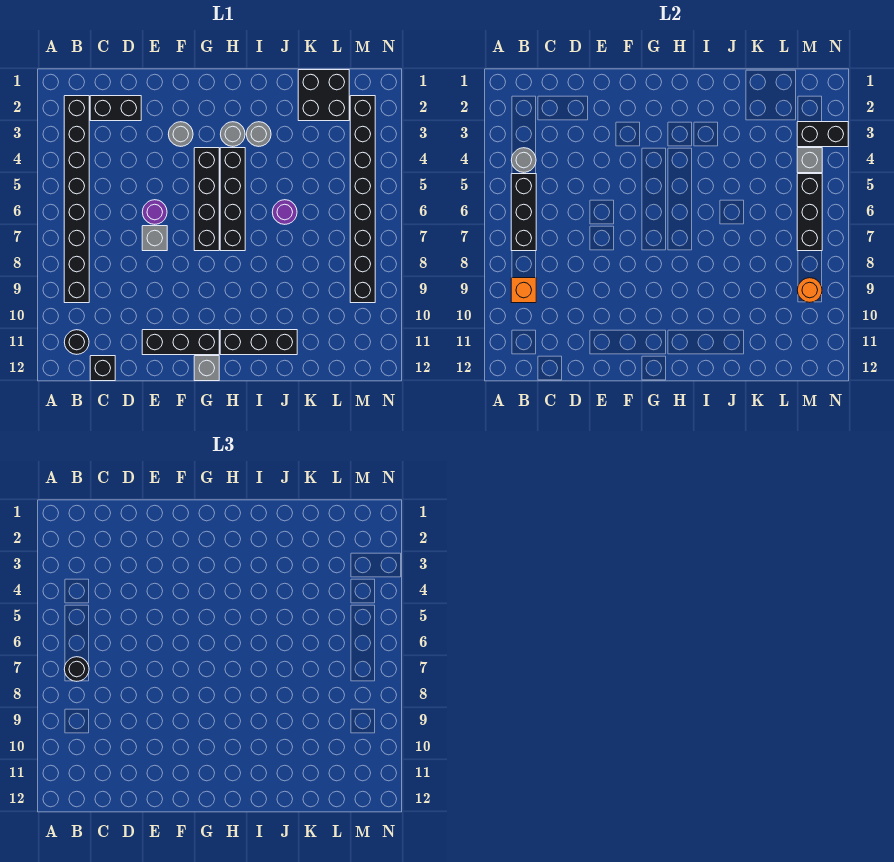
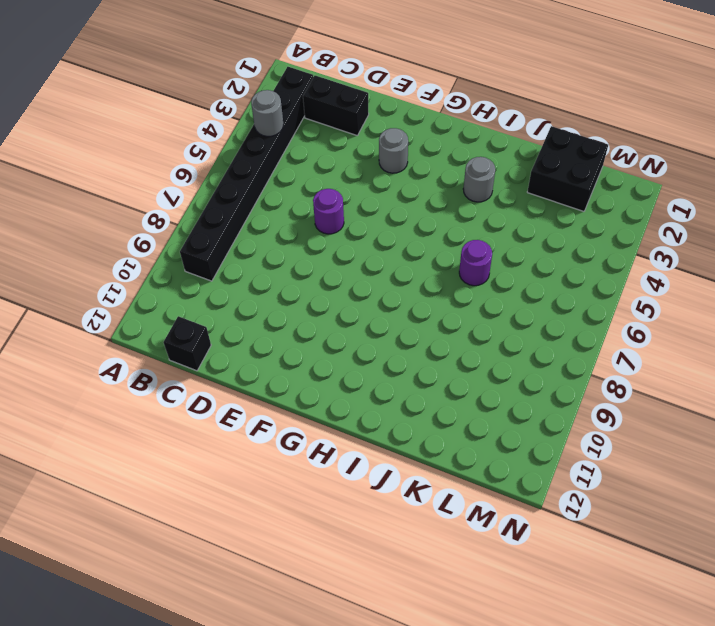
none -> black 1x1 round brick [64,330,89,354]
none -> grey 1x1 brick [142,226,167,251]
none -> black 1x3 brick [142,330,219,355]

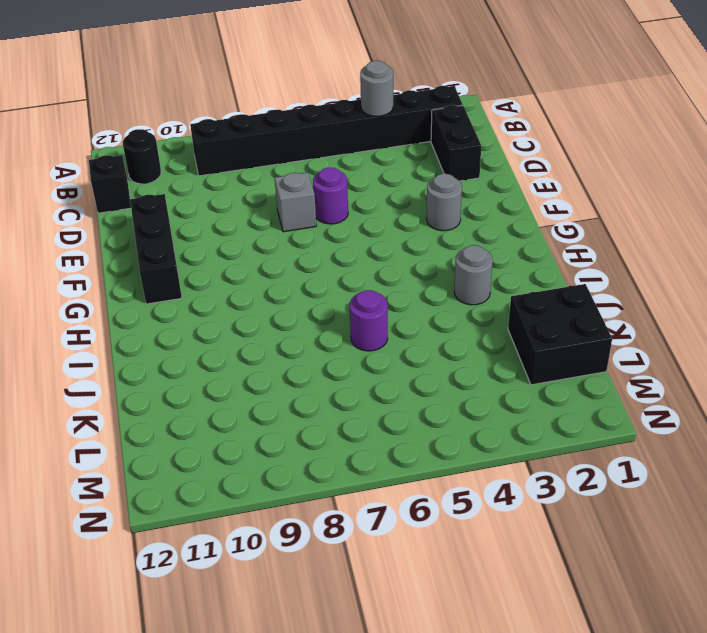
none -> black 1x4 brick [194,148,219,251]
none -> grey 1x1 brick [194,356,219,381]
none -> grey 1x1 round brick [220,122,245,146]

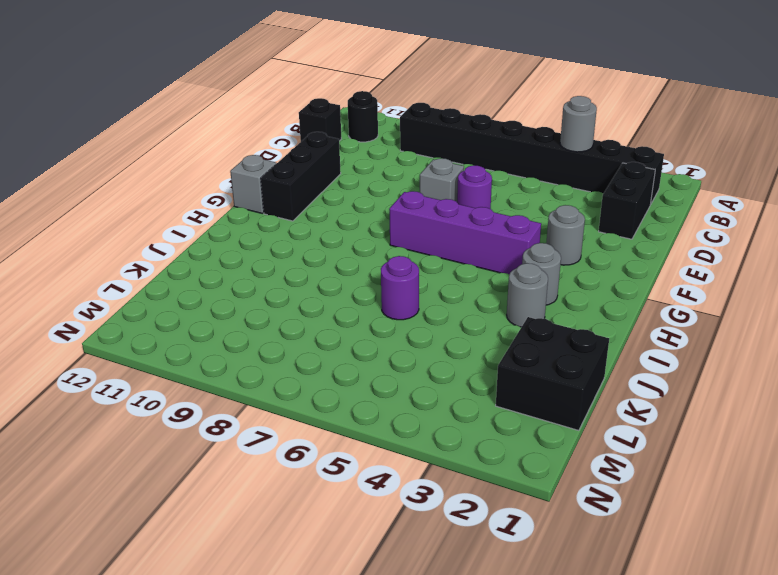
purple 1x4 brick [389,191,541,274] -> black 1x4 brick [194,148,219,251]
none -> black 1x4 brick [220,148,245,251]
none -> black 1x3 brick [220,330,297,355]
none -> black 1x8 brick [350,96,375,303]

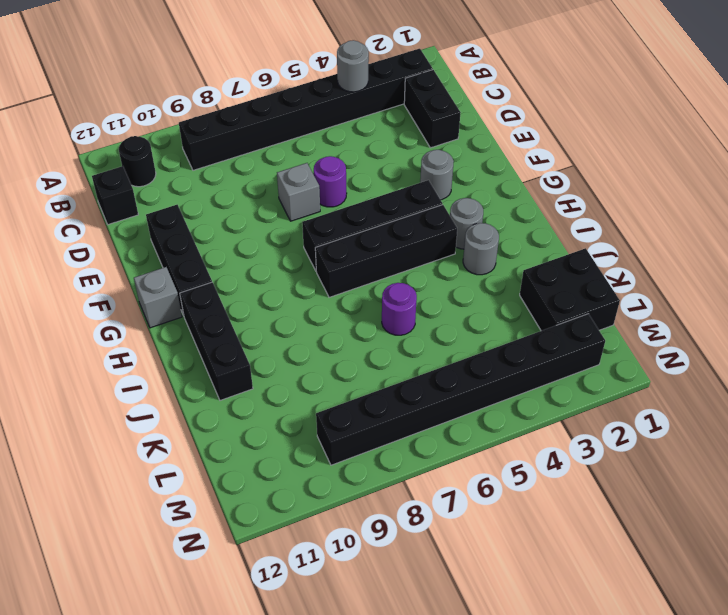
none -> black 1x3 brick [511,174,536,251]
none -> orange 1x1 brick [511,278,536,303]
none -> black 1x2 brick [797,122,848,147]

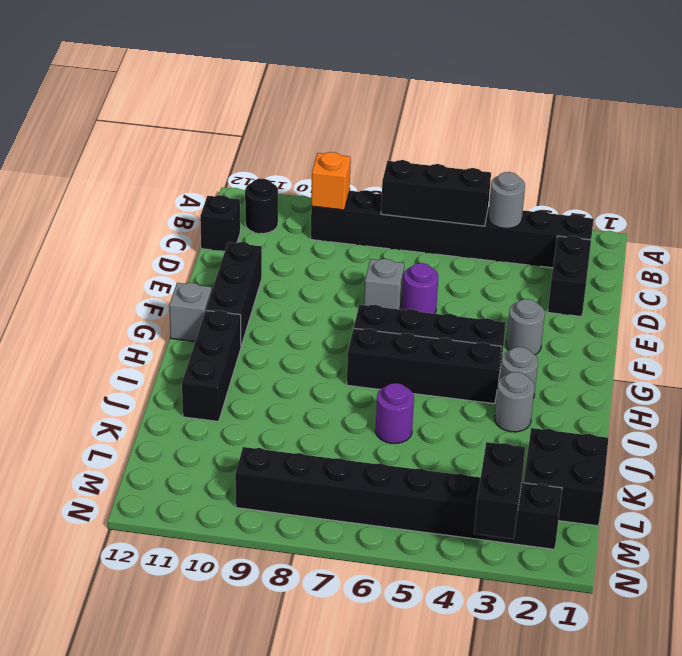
none -> grey 1x1 brick [797,148,822,173]
none -> black 1x3 brick [797,174,822,251]
none -> orange 1x1 round brick [797,278,822,302]

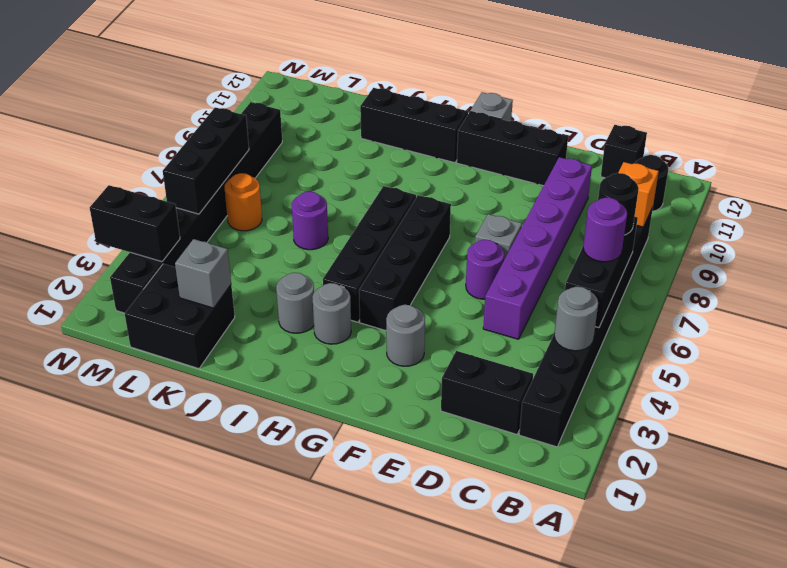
purple 1x1 round brick [583,198,627,262] -> none
purple 1x6 brick [483,157,592,339] -> none
grey 1x1 brick [175,239,231,308] -> grey 1x1 brick moved to [797,148,822,173]
orange 1x1 round brick [225,173,262,231] -> orange 1x1 round brick moved to [797,278,822,302]

